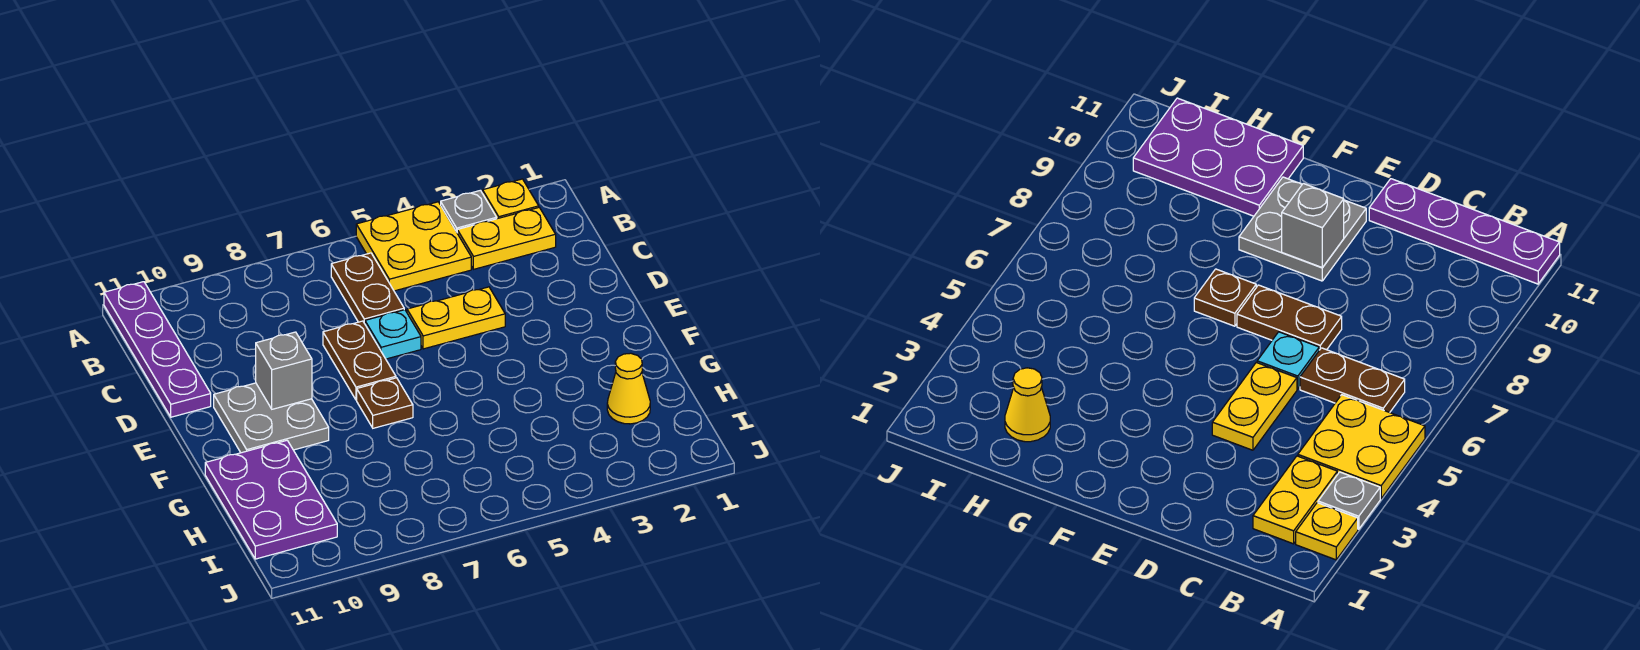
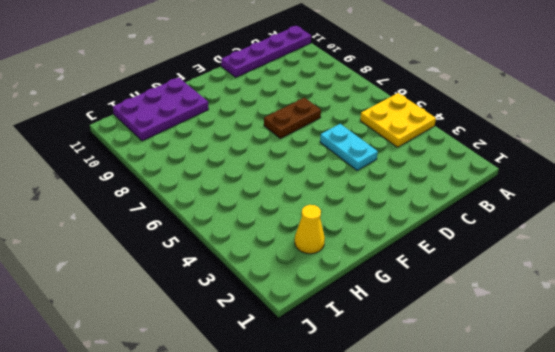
cyan 1x2 plate [320,124,378,170] -> yellow 1x2 plate [407,287,505,349]
none -> yellow 1x1 plate [483,179,539,219]
none -> grey 1x1 plate [441,190,497,232]
none -> yellow 1x2 plate [457,208,556,269]

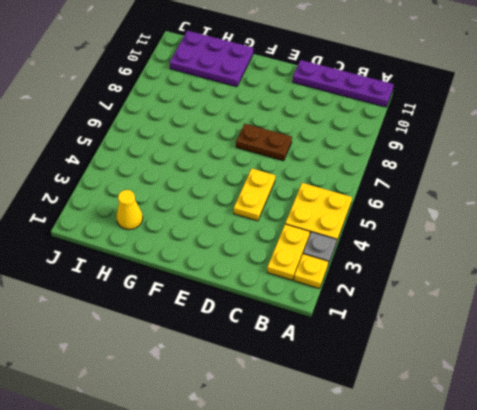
none -> brown 1x2 plate [331,253,404,324]
none -> cyan 1x1 plate [365,310,421,359]
none -> grey 2x2 plate [214,383,329,453]

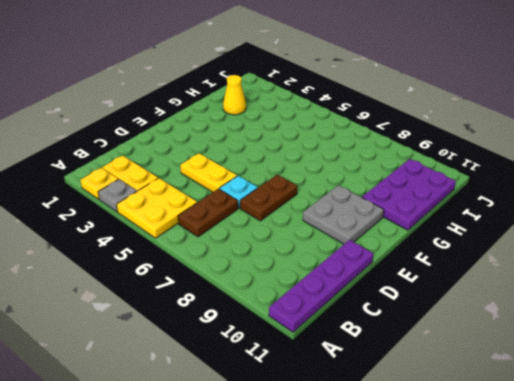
none -> brown 1x1 plate [357,378,413,428]
none -> grey 1x1 brick [256,332,312,409]

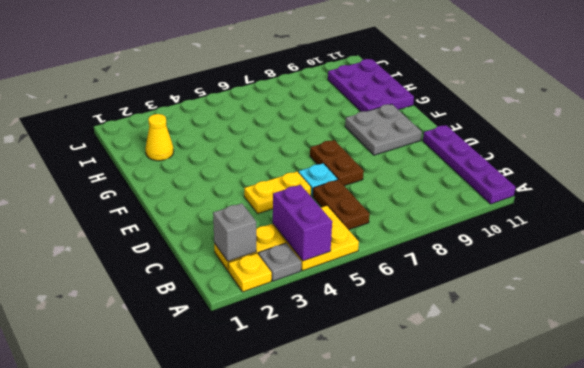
purple 1x2 brick [273,185,332,261] -> none
grey 1x1 brick [213,203,256,261] -> grey 1x1 brick moved to [256,332,312,409]
none -> brown 1x1 plate [357,378,413,428]

